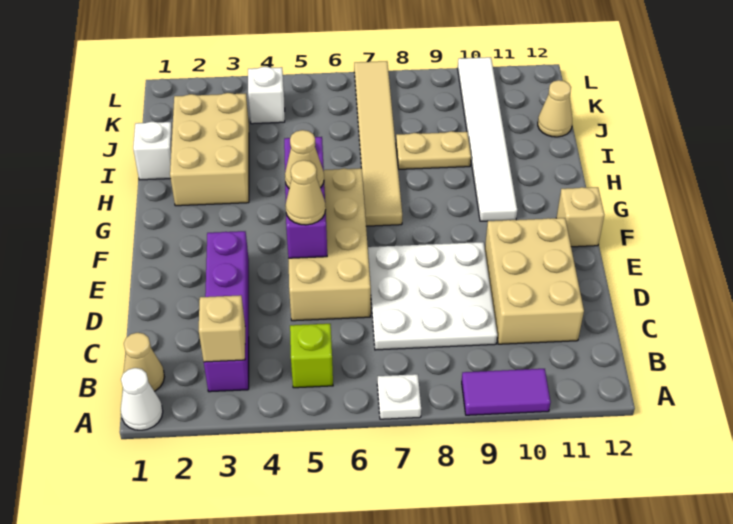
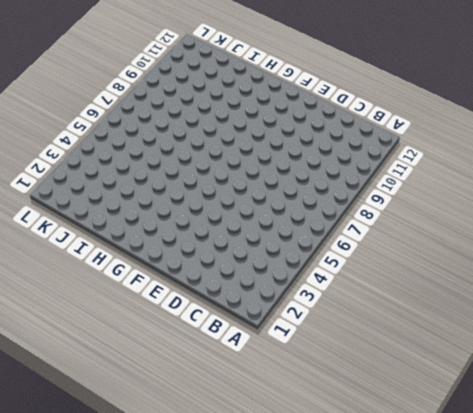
none -> white 1x1 cone [121,368,163,430]
none -> white 1x1 plate [377,374,421,419]
none -> purple 1x2 tile [462,369,551,415]

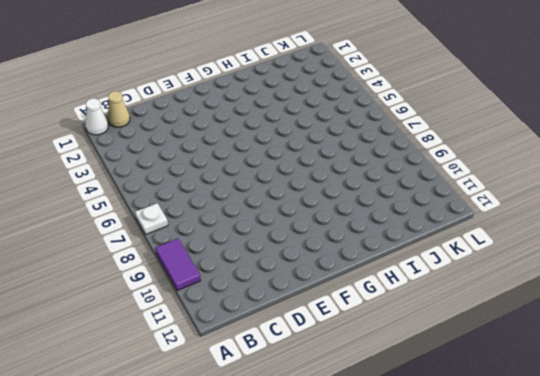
none -> purple 1x4 brick [204,231,249,392]
none -> lime 1x1 brick [290,324,333,388]
none -> white 3x3 plate [368,242,497,350]

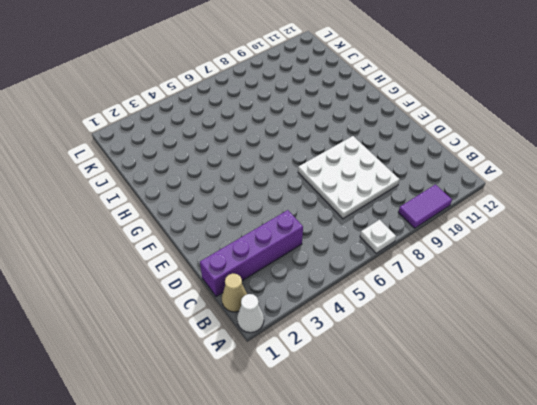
purple 1x4 brick [200,210,303,297] -> purple 1x4 brick turned to [204,231,249,392]
none -> lime 1x1 brick [290,324,333,388]
none -> tan 2x3 brick [485,218,584,344]
none -> tan 2x4 brick [288,168,371,321]

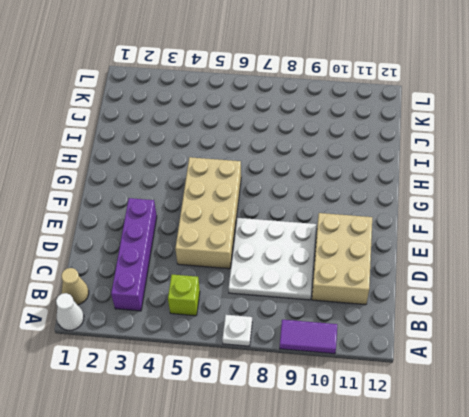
none -> tan 1x1 brick [557,187,604,247]
none -> tan 1x6 tile [354,61,402,226]
none -> white 1x6 tile [458,57,517,221]

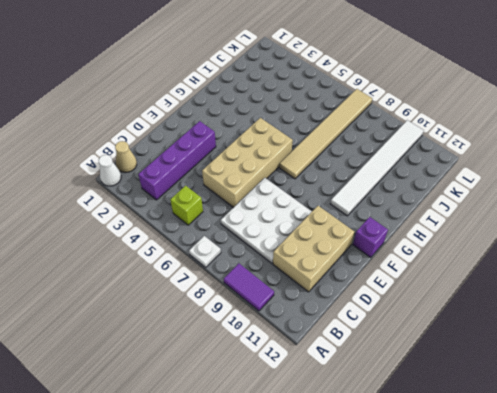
purple 1x1 brick [353,217,388,258] -> tan 1x1 brick [557,187,604,247]
none -> tan 2x3 brick [170,93,249,206]
none -> white 1x1 brick [133,122,172,180]
none -> tan 1x2 plate [396,131,471,169]

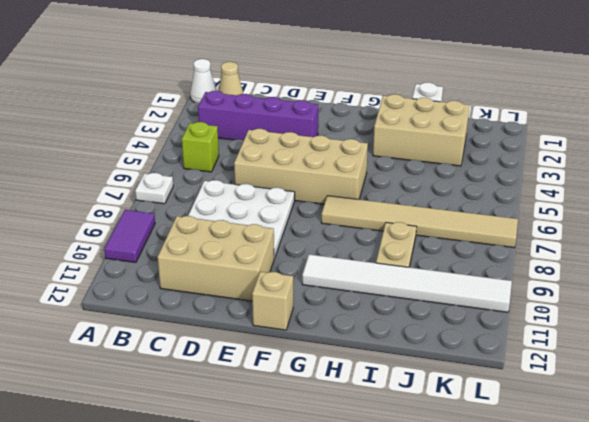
none -> tan 1x1 cone [538,80,572,137]
none -> white 1x1 brick [248,67,285,124]
none -> tan 1x1 brick [199,295,245,362]

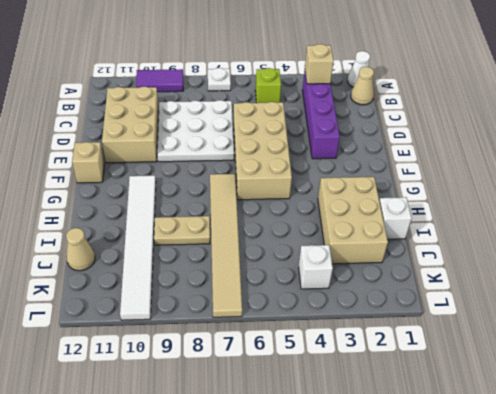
none -> purple 1x3 brick [284,137,327,258]
none -> tan 1x1 cone [285,160,326,225]
none -> tan 1x1 cone [285,130,324,188]

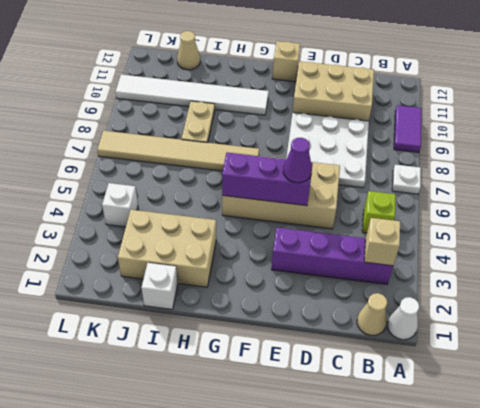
purple 1x1 cone [283,138,312,183] -> tan 1x1 cone [285,160,326,225]
none -> tan 1x1 cone [285,130,324,188]

